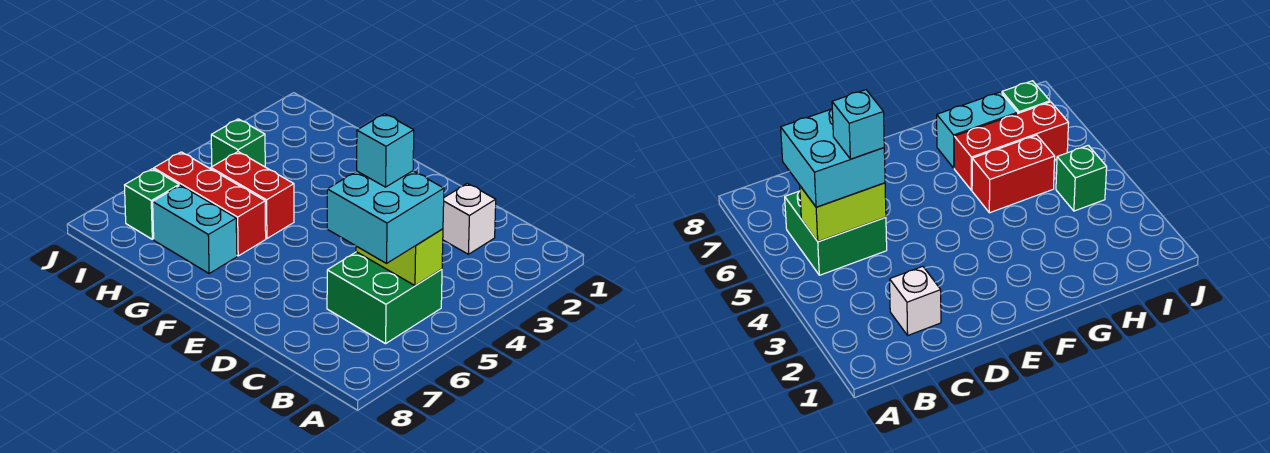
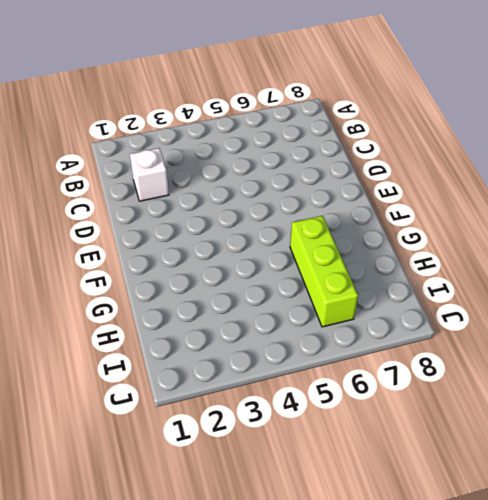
lime 1x3 brick [290,216,358,327] -> red 1x3 brick [154,152,266,256]
none -> green 2x2 brick [327,252,442,344]
none -> red 1x2 brick [211,152,294,239]

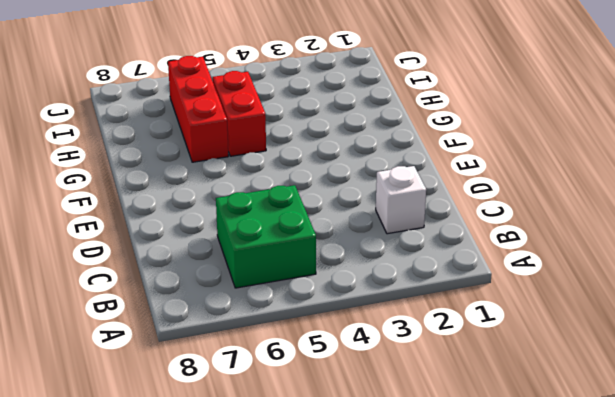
none -> cyan 1x2 brick [153,185,237,273]
none -> green 1x1 brick [211,119,265,167]

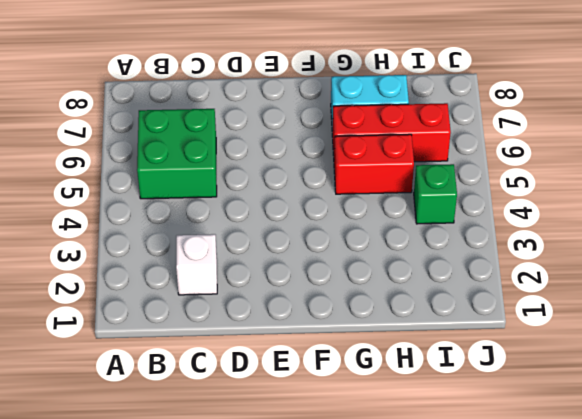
none -> green 1x1 brick [125,169,179,239]
none -> lime 1x2 brick [356,229,443,286]

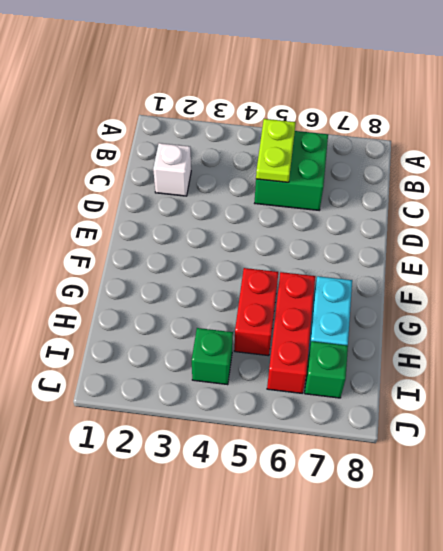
lime 1x2 plate [256,119,296,182] -> lime 1x2 brick [356,229,443,286]
none -> cyan 2x2 brick [327,171,444,263]
none -> cyan 1x1 brick [357,114,414,187]

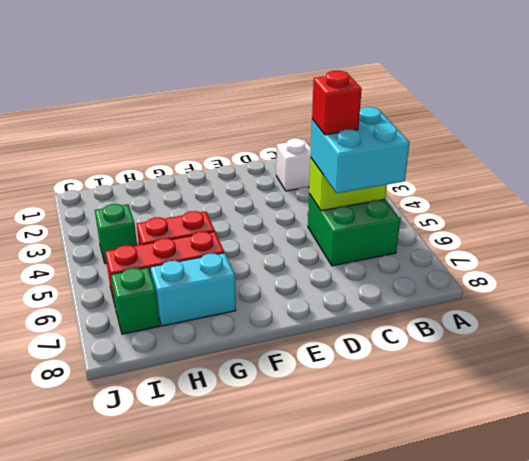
red 1x1 brick [312,71,362,135] -> cyan 1x1 brick [357,114,414,187]

